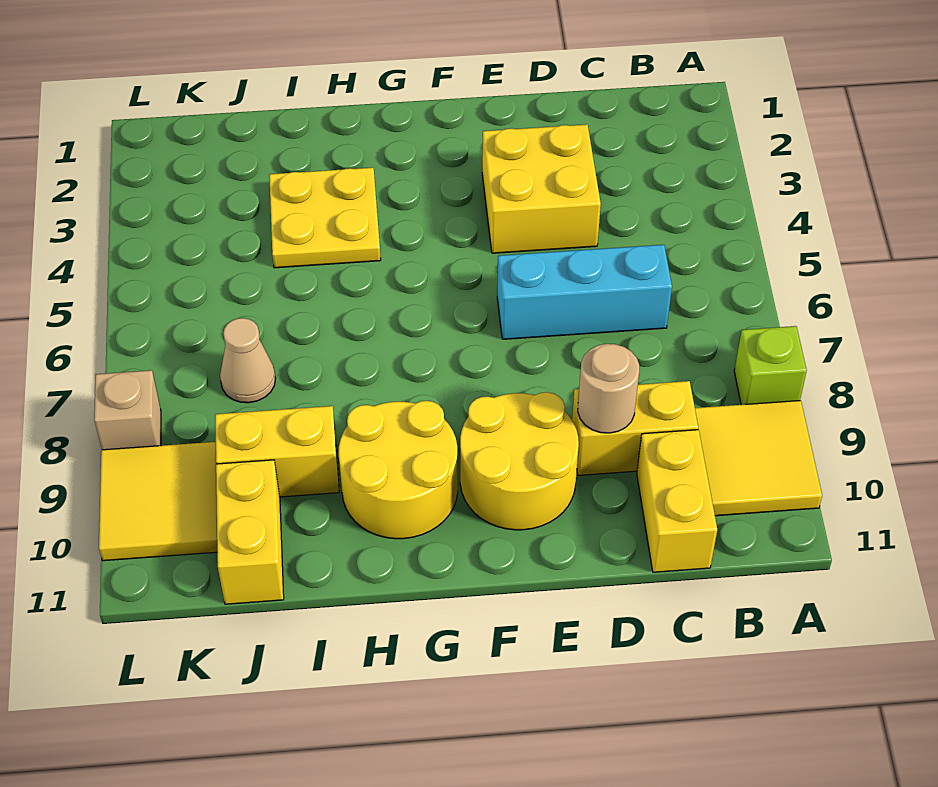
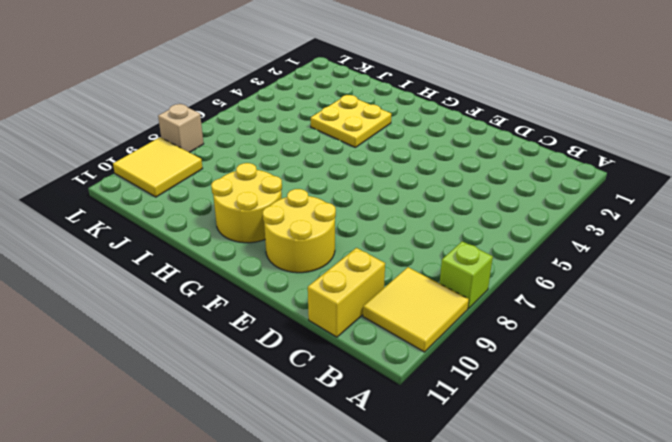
none -> cyan 1x3 brick [497,245,672,339]
none -> yellow 1x2 brick [572,381,698,475]
none -> yellow 2x2 brick [482,124,601,253]

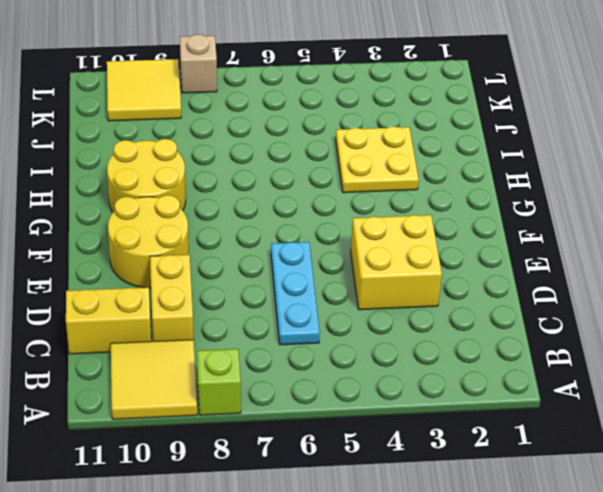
cyan 1x3 plate [271,242,320,345] -> cyan 1x3 brick [497,245,672,339]
none -> yellow 1x2 brick [215,406,339,497]
none -> tan 1x1 cone [220,318,275,403]
none -> yellow 1x2 brick [216,460,284,604]

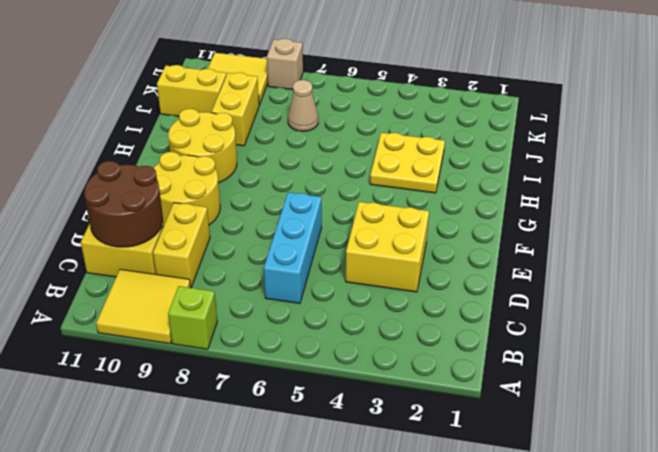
brown 2x2 round brick [84,161,163,247] -> none
none -> tan 1x1 round brick [578,344,639,433]

